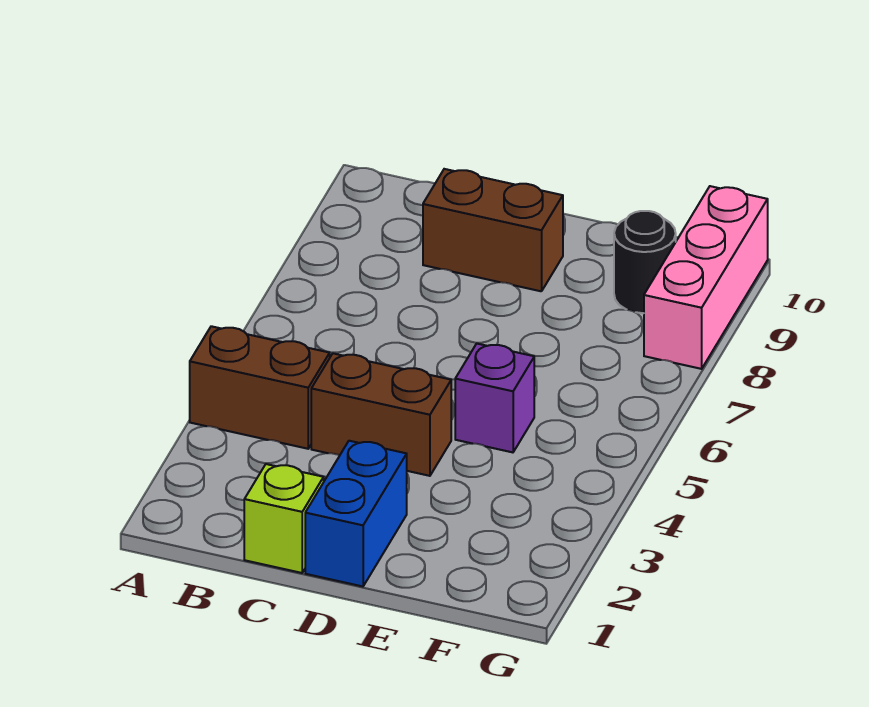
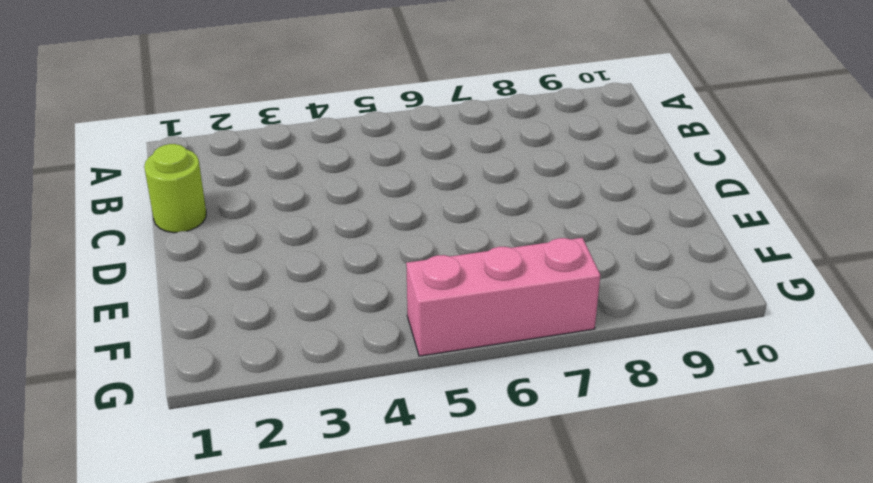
lime 1x1 round brick [144,144,206,233] -> lime 1x1 brick [244,464,324,573]
pink 1x3 brick [406,238,600,356] -> pink 1x3 brick moved to [644,186,768,369]
none -> brown 1x2 brick [190,326,330,449]
none -> brown 1x2 brick [311,353,451,476]

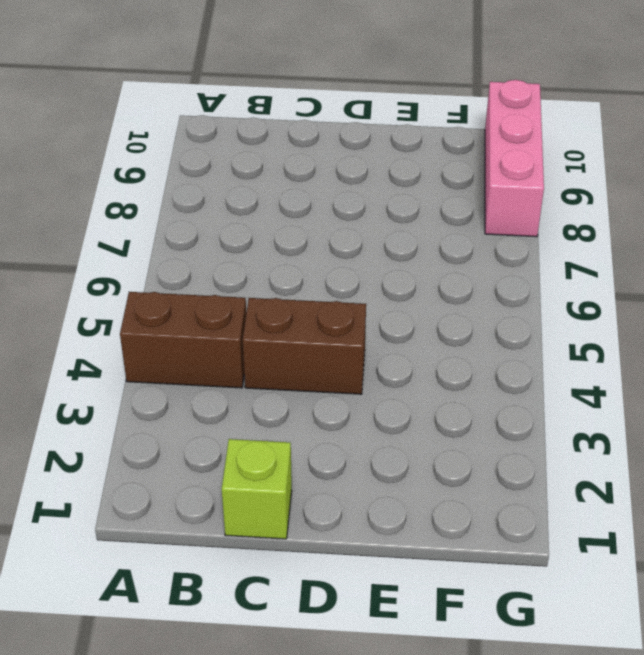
none -> brown 1x2 brick [423,169,563,291]
none -> blue 1x2 brick [305,441,407,586]

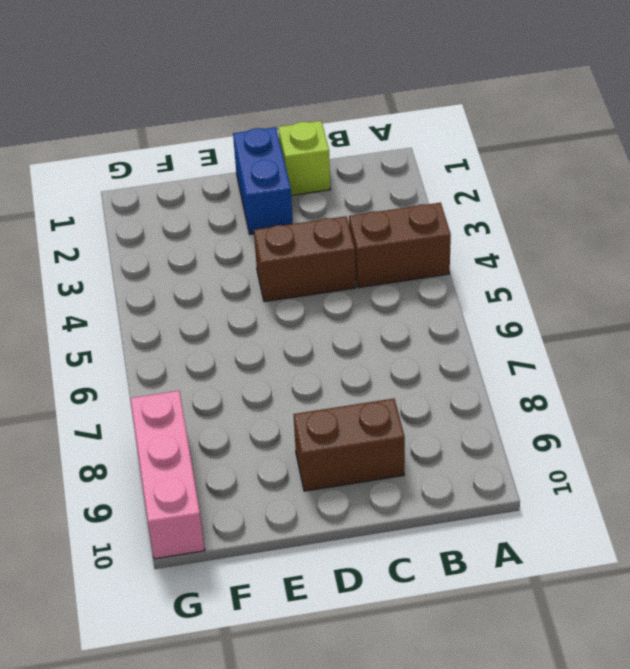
none -> purple 1x1 brick [455,344,534,452]
none -> black 1x1 round brick [614,211,676,313]

